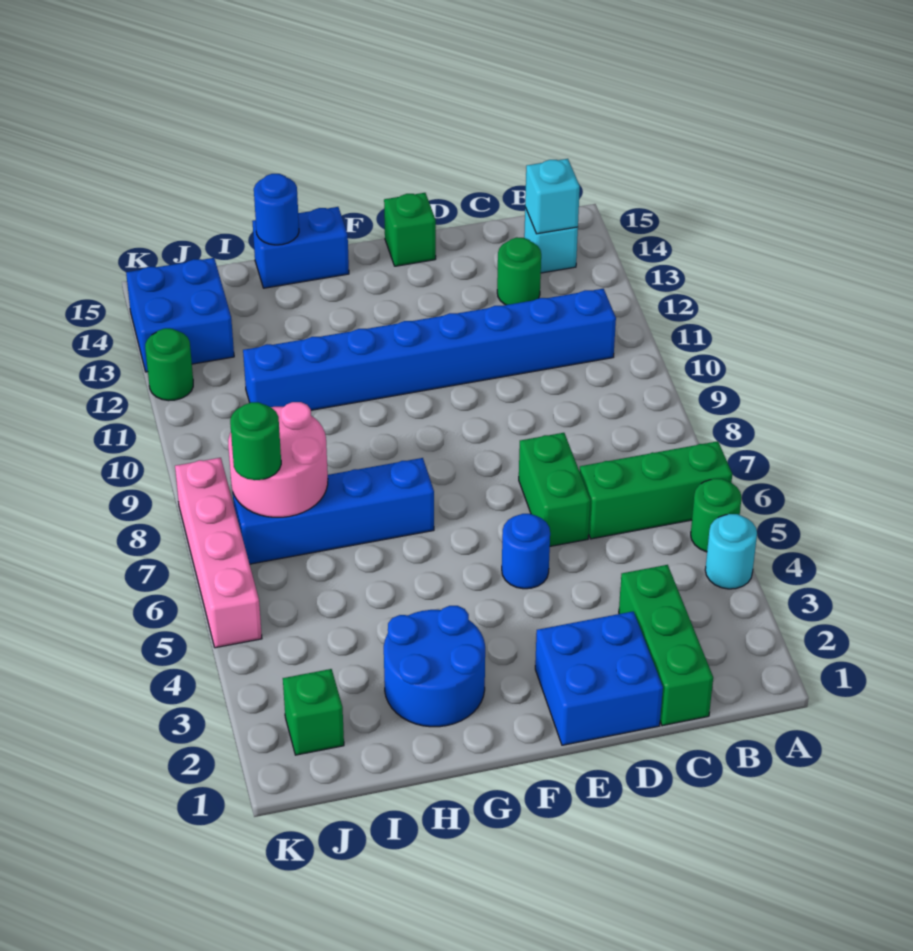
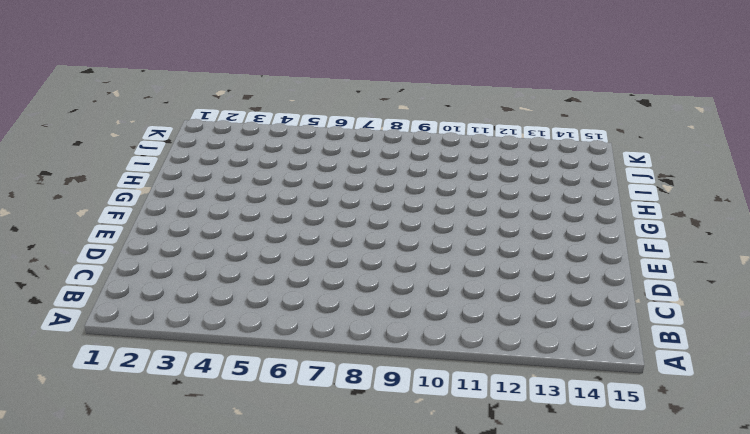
none -> cyan 1x1 round brick [705,514,757,589]
none -> green 1x1 round brick [691,479,742,552]
none -> green 1x3 brick [580,441,732,539]

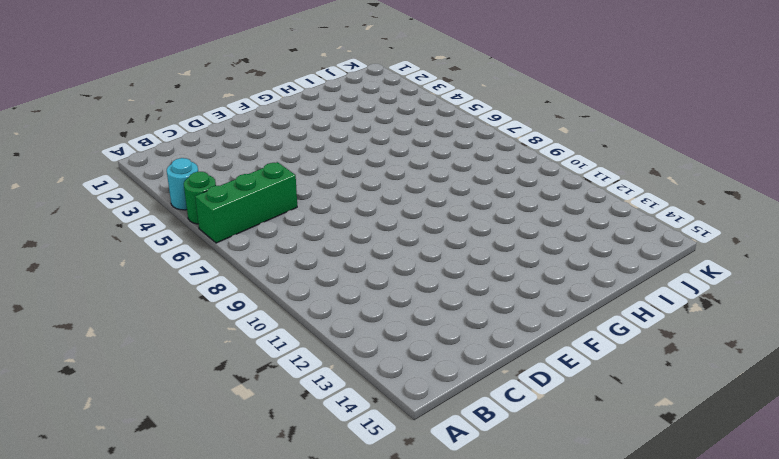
none -> blue 1x8 brick [243,289,616,410]
none -> cyan 1x1 brick [524,208,578,273]
none -> green 1x3 brick [619,565,713,726]

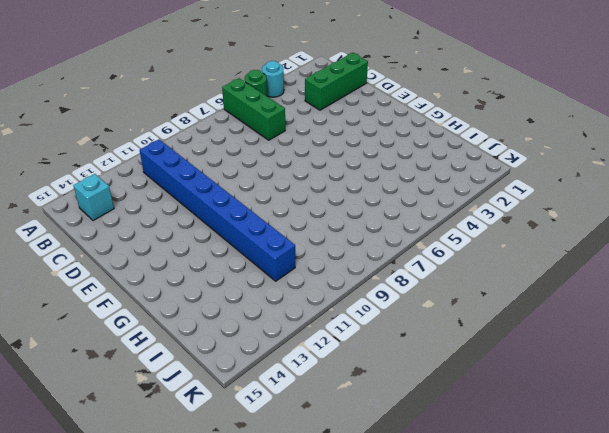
none -> green 1x1 round brick [497,237,541,305]
none -> blue 2x2 brick [535,612,663,745]
none -> green 1x2 brick [519,433,590,546]

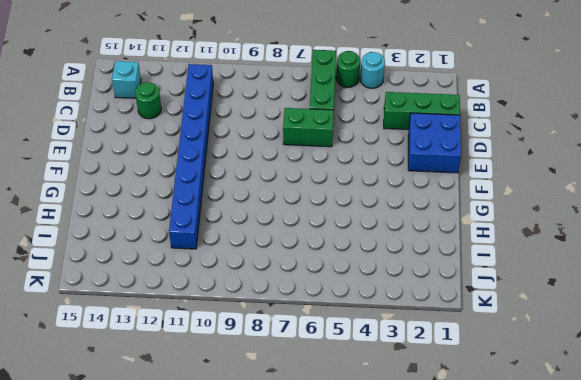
none -> blue 1x1 round brick [502,514,550,589]
none -> green 1x1 brick [384,193,436,266]
none -> blue 2x2 round brick [384,606,485,727]

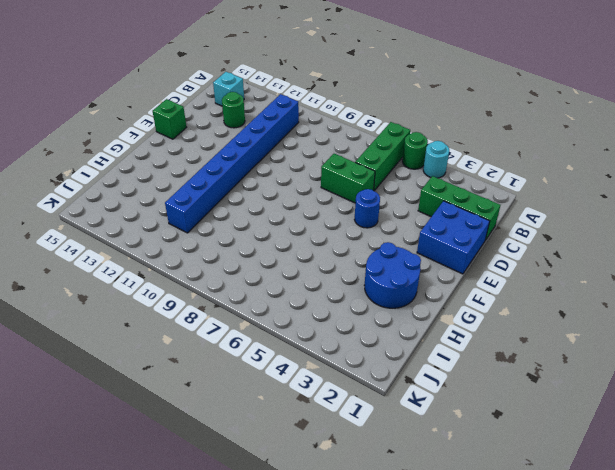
none -> blue 1x4 brick [233,458,434,564]
none -> blue 1x2 brick [252,207,349,288]
none -> green 1x1 brick [283,669,344,755]

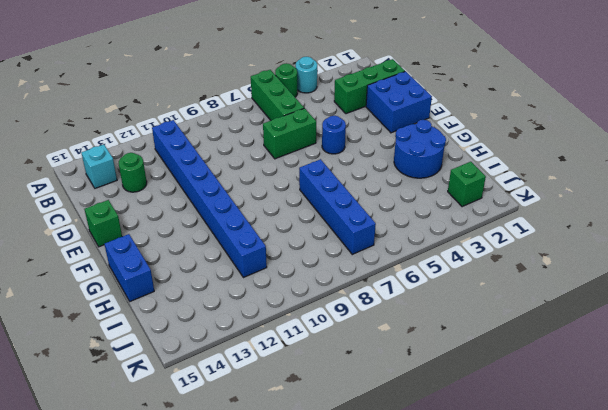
none -> blue 2x2 brick [126,258,234,372]
none -> pink 1x4 brick [175,458,262,648]
none -> green 1x1 round brick [145,328,193,401]

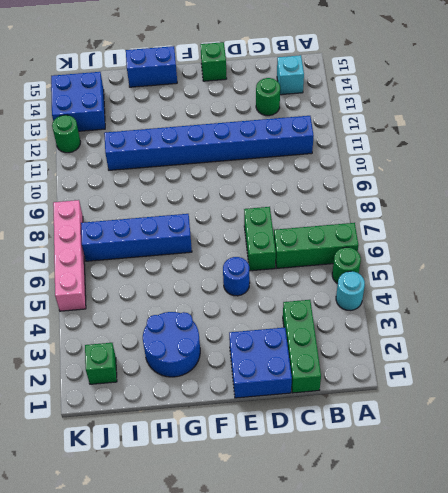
none -> cyan 1x1 brick [525,159,580,234]
none -> blue 1x1 round brick [254,174,299,245]
none -> pink 2x2 round brick [228,402,328,517]

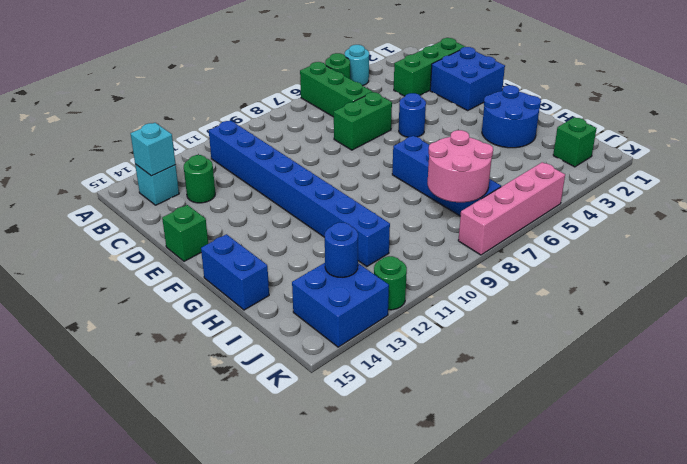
blue 1x1 round brick [325,222,358,277] -> blue 1x1 round brick moved to [254,174,299,245]
none -> green 1x1 round brick [230,402,281,480]

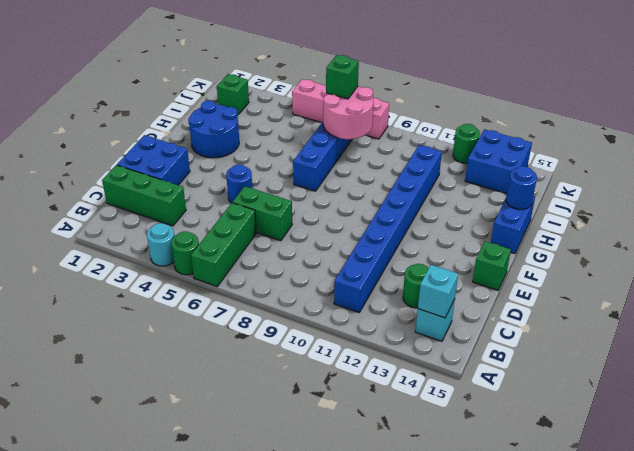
green 1x1 brick [326,55,359,99] -> green 1x1 round brick [230,402,281,480]

